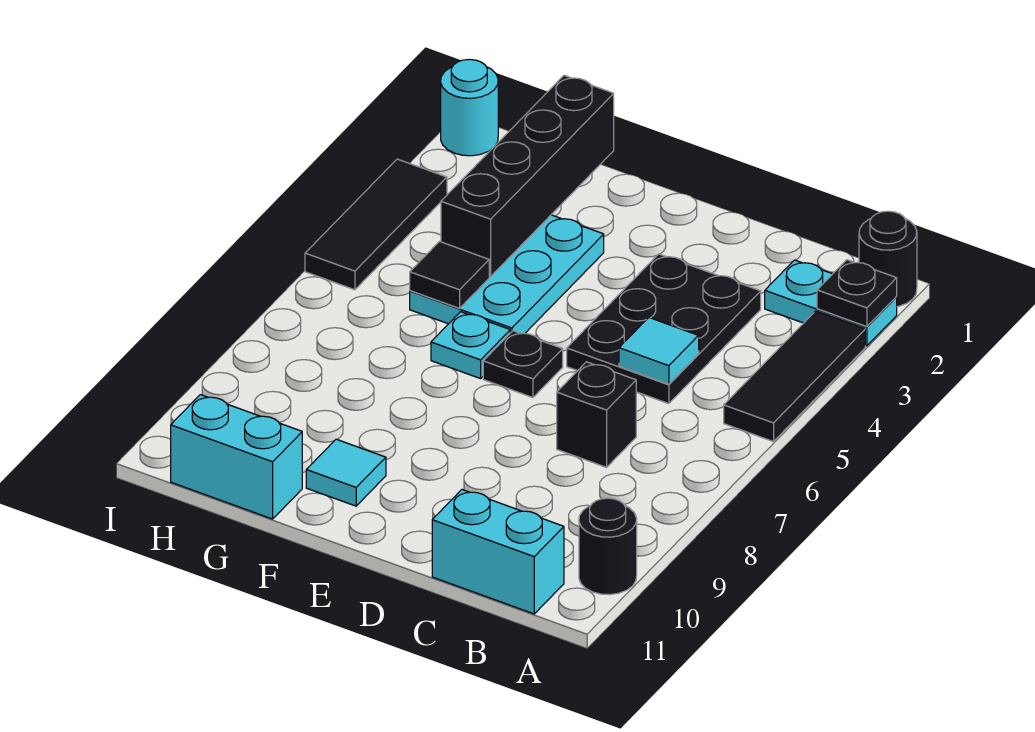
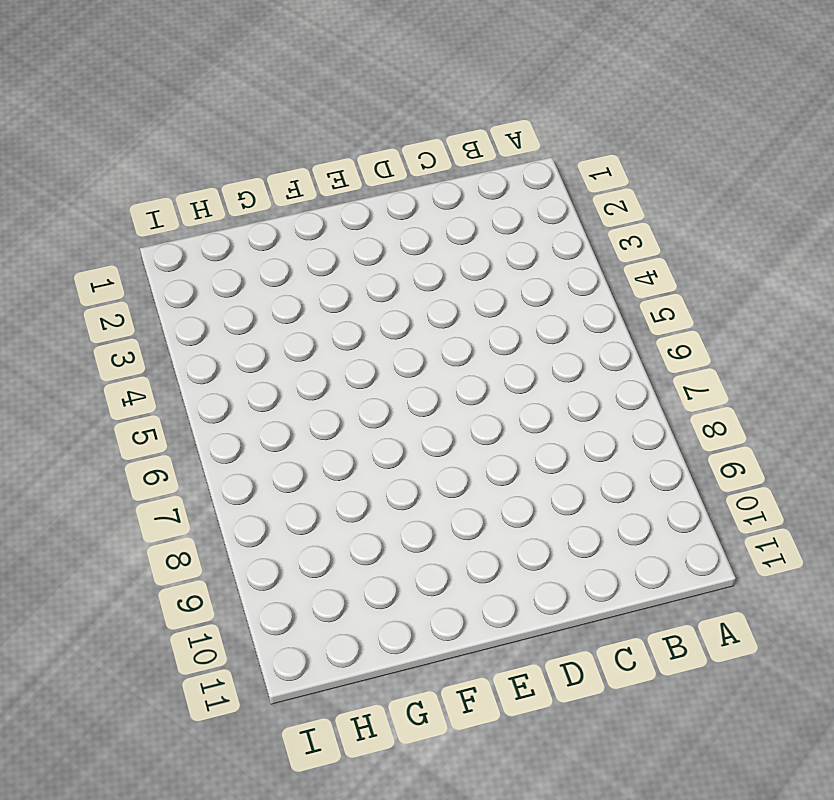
none -> black 1x1 round brick [859,211,917,307]
none -> cyan 1x2 plate [765,260,897,346]
none -> black 1x3 tile [724,311,865,442]

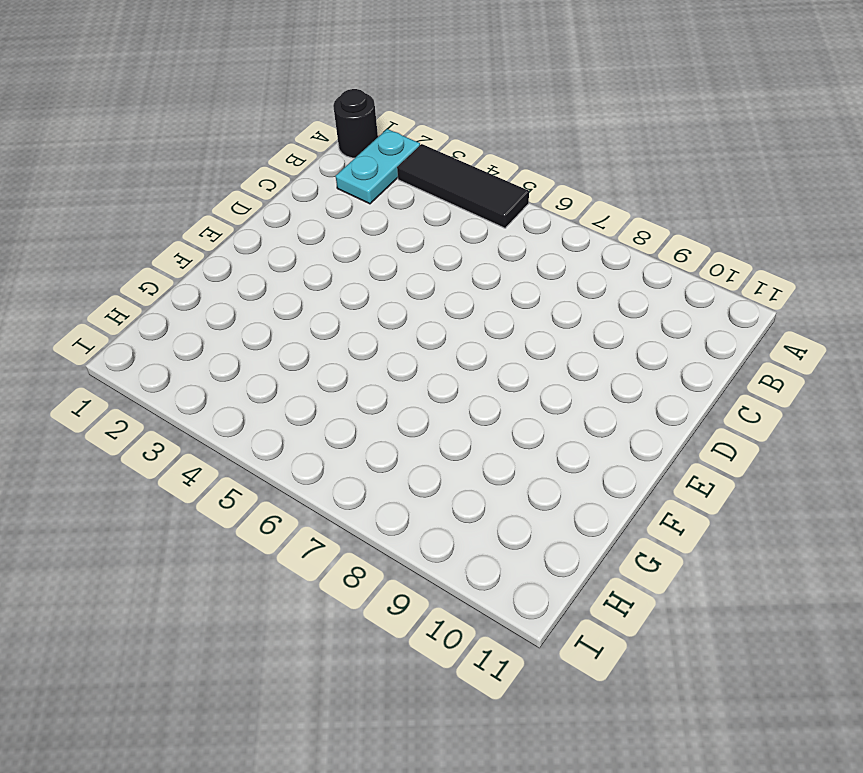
none -> black 1x1 round brick [579,498,637,595]
none -> cyan 1x2 brick [432,490,564,614]
none -> black 2x3 plate [567,254,761,404]

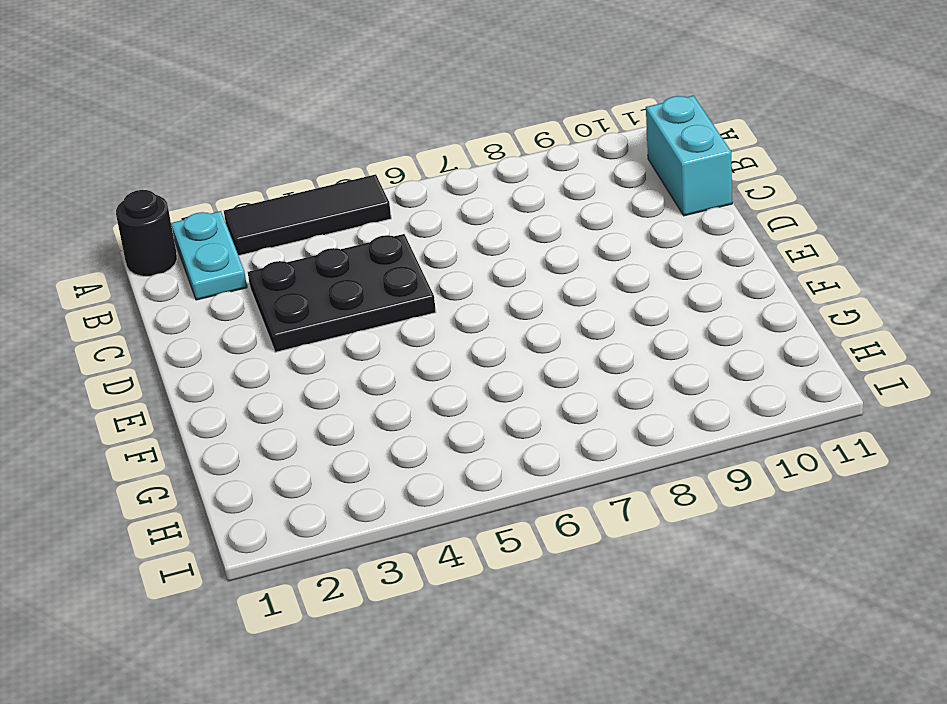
none -> black 1x1 round brick [579,498,637,595]
none -> black 1x1 brick [557,362,636,467]
none -> black 1x1 plate [483,331,563,398]

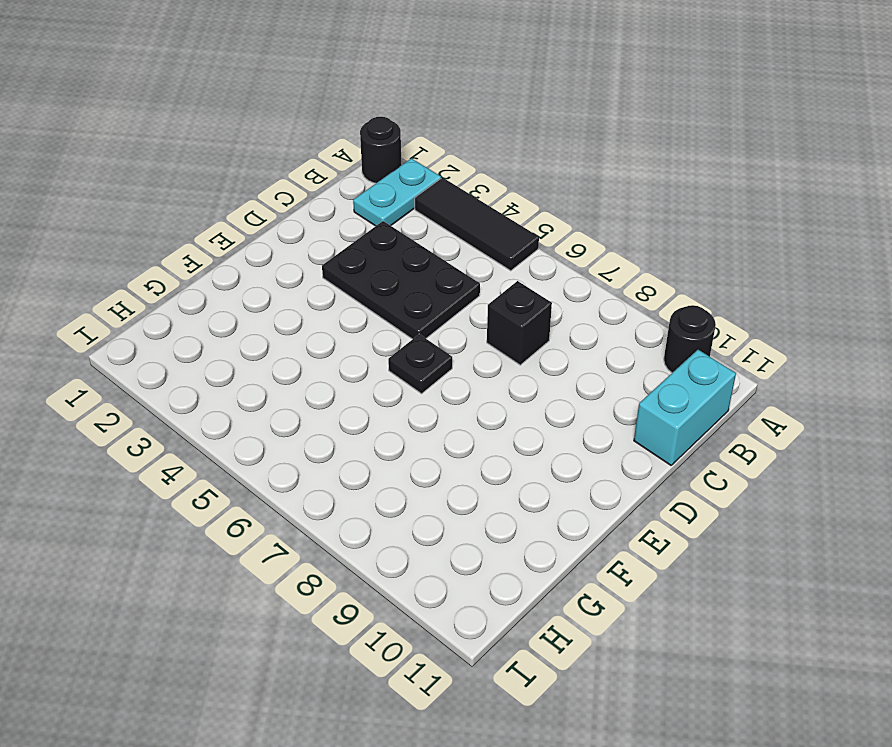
none -> cyan 2x3 plate [410,215,604,334]
none -> cyan 1x1 plate [431,312,510,379]
none -> cyan 1x1 tile [306,439,386,506]

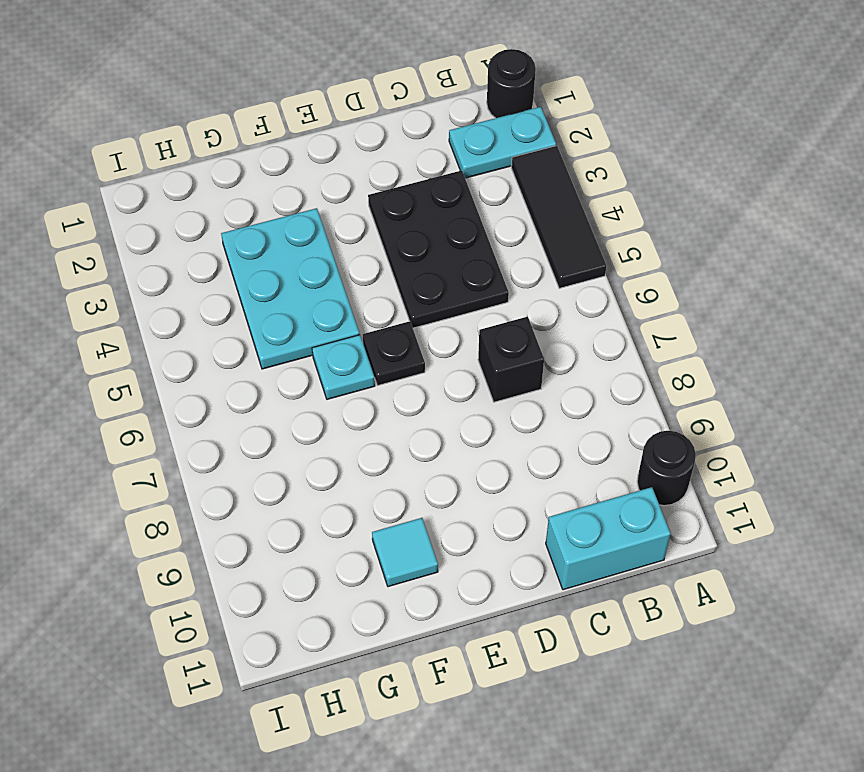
none -> cyan 1x2 brick [171,395,302,519]
none -> cyan 1x1 round brick [441,59,498,156]
none -> black 1x3 tile [305,159,447,290]

